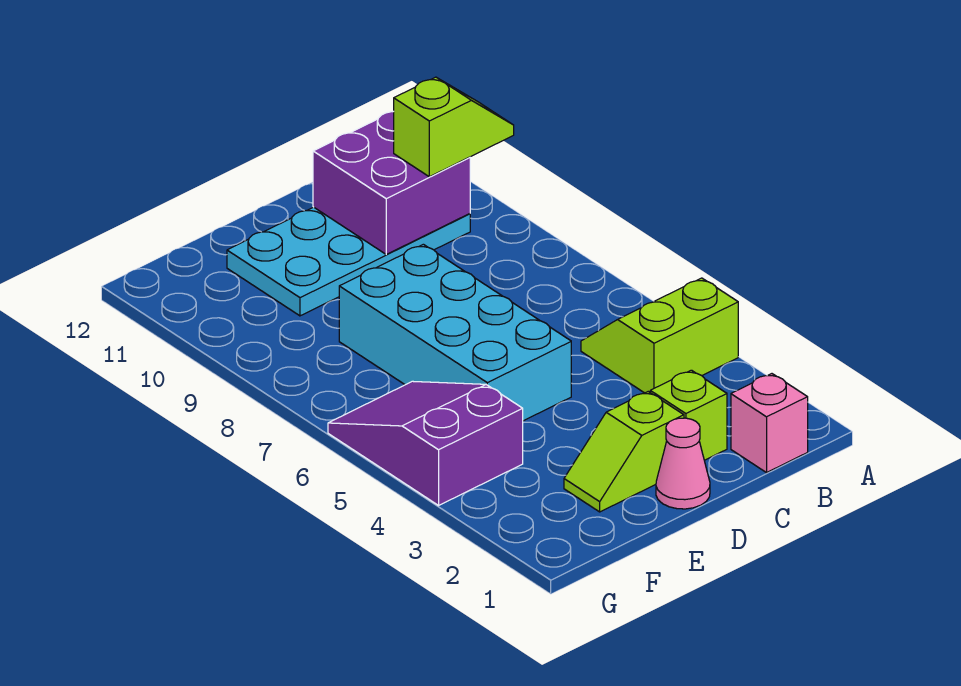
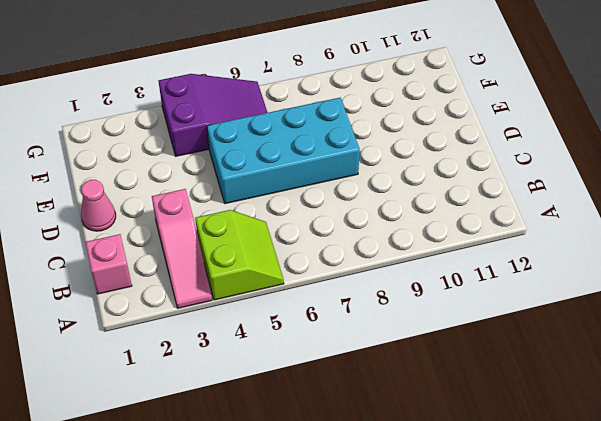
pink 1x3 slope [152,189,212,308] -> none
none -> cyan 2x4 plate [227,207,470,316]
none -> lime 1x1 brick [650,370,727,460]

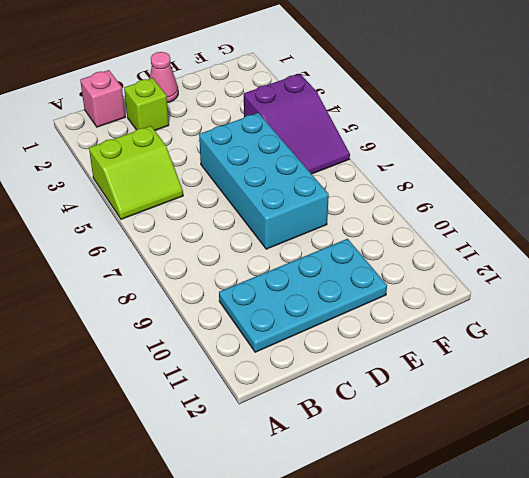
none -> lime 1x2 slope [564,392,684,512]
none -> purple 2x2 brick [313,112,470,254]

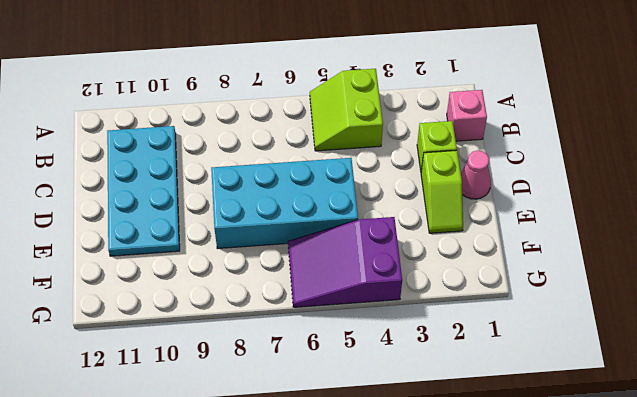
none -> purple 2x2 brick [313,112,470,254]
none -> lime 1x2 slope [393,77,514,177]

